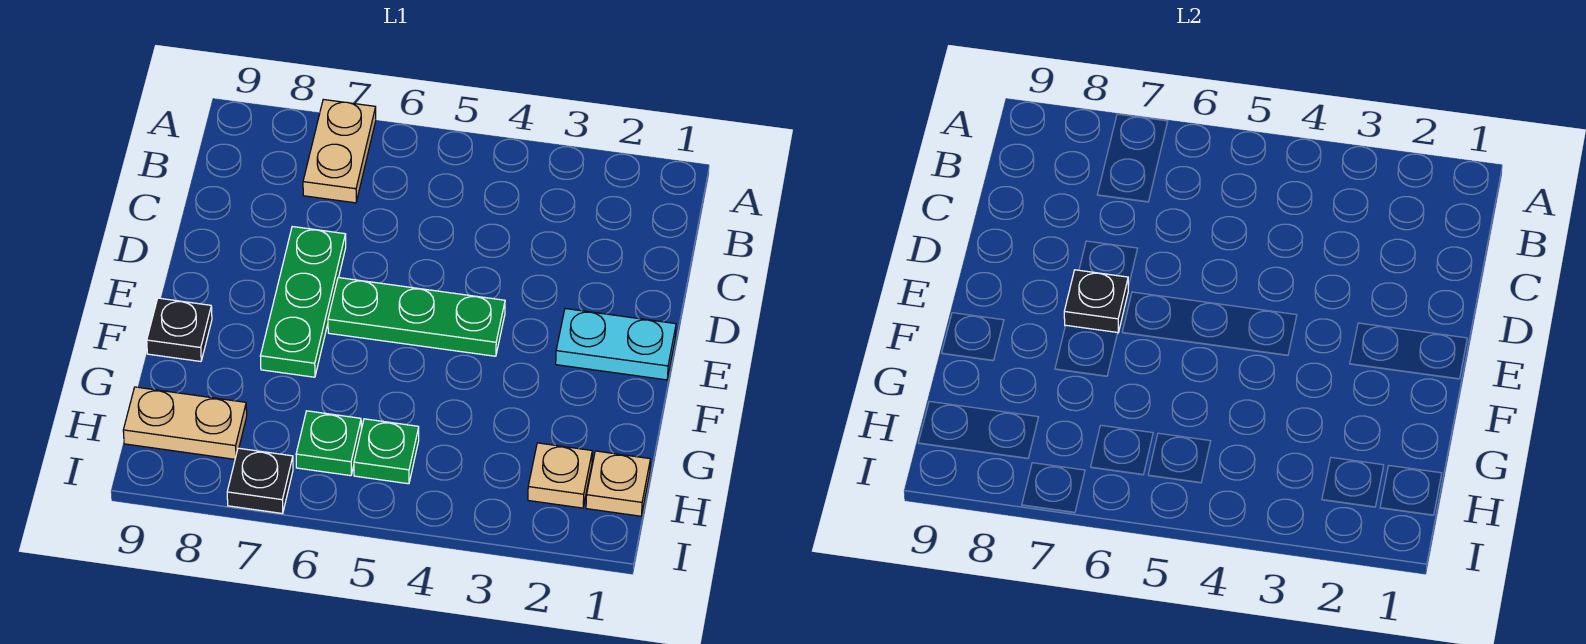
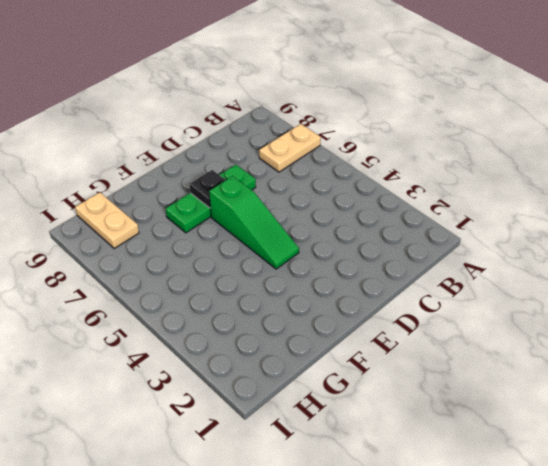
green 1x3 slope [209,176,299,269] -> green 1x3 plate [328,278,505,356]
none -> cyan 1x2 plate [556,309,676,380]
none -> black 1x1 plate [147,298,212,361]
none -> tan 1x1 plate [586,451,650,516]

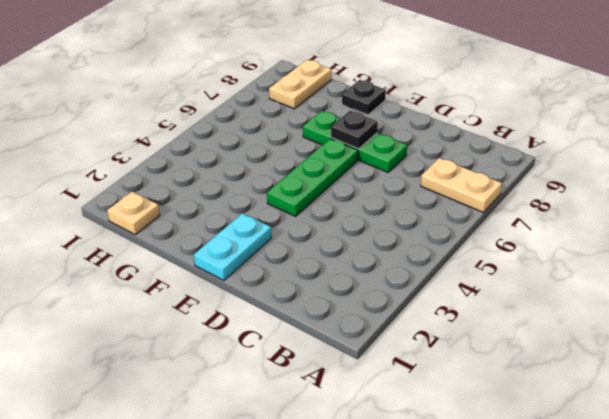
none -> tan 1x1 plate [528,443,592,508]
none -> green 1x1 plate [354,419,419,484]
none -> green 1x1 plate [296,411,361,476]

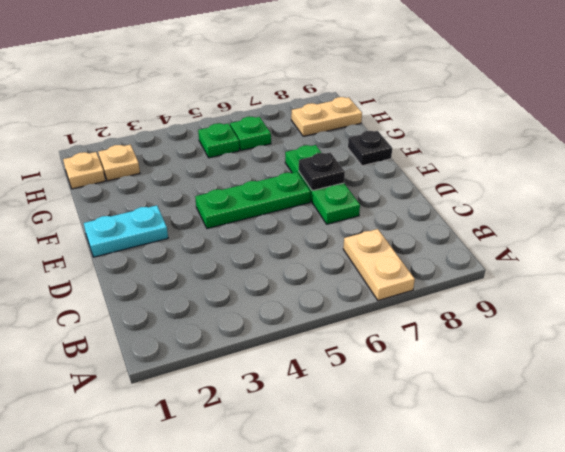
none -> black 1x1 plate [227,448,293,514]

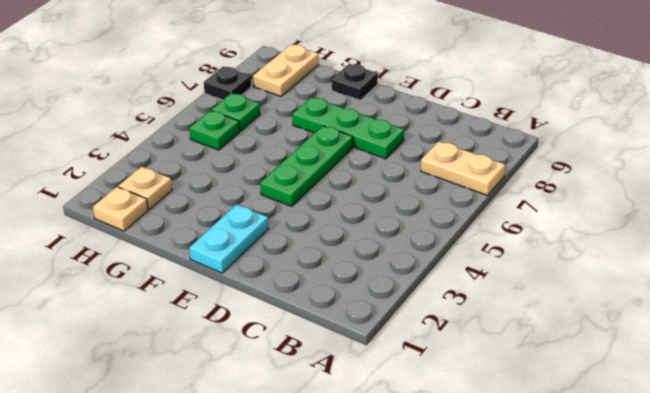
none -> black 1x1 plate [1064,270,1128,333]

